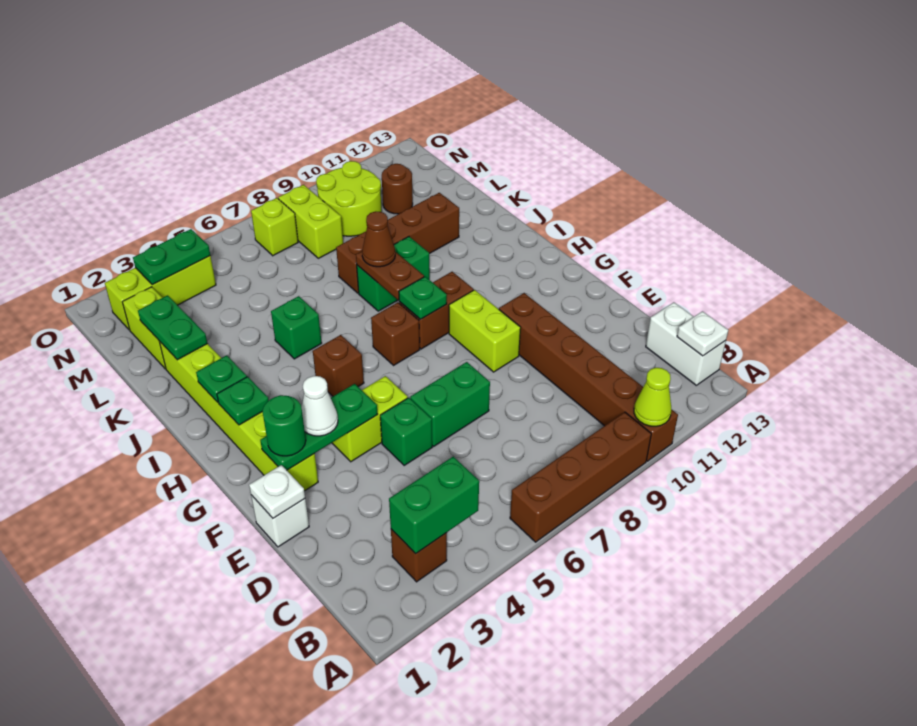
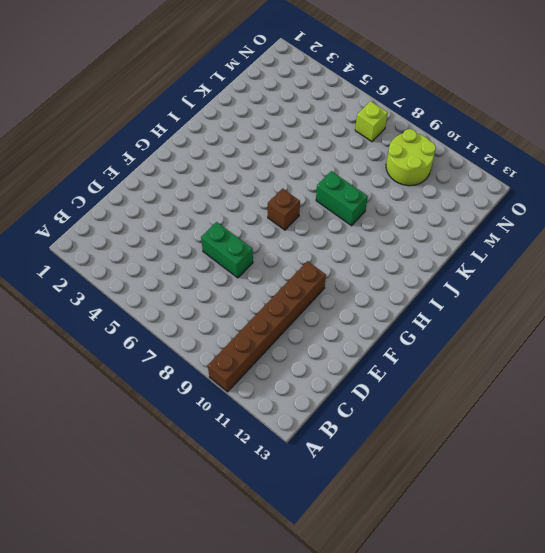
none -> brown 1x4 brick [510,412,651,542]
none -> brown 1x1 brick [391,529,447,582]
none -> white 1x2 brick [646,302,726,385]
none -> white 1x1 brick [251,495,309,547]

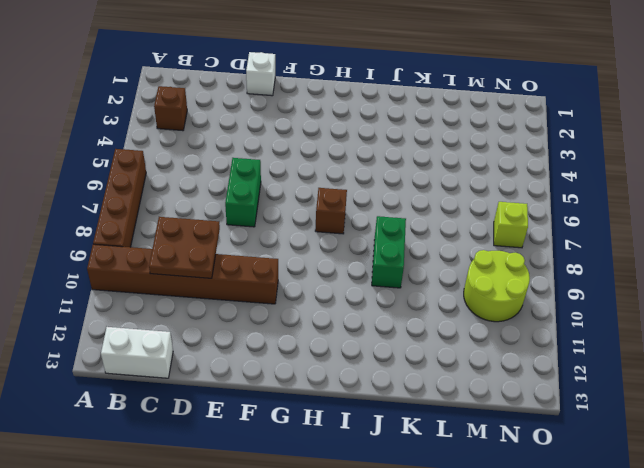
brown 2x2 plate [149,217,220,278] -> none
none -> green 1x1 brick [380,398,432,465]
none -> lime 1x6 brick [159,341,318,491]
none -> lime 1x2 brick [332,376,408,462]
none -> lime 1x2 brick [449,290,521,372]

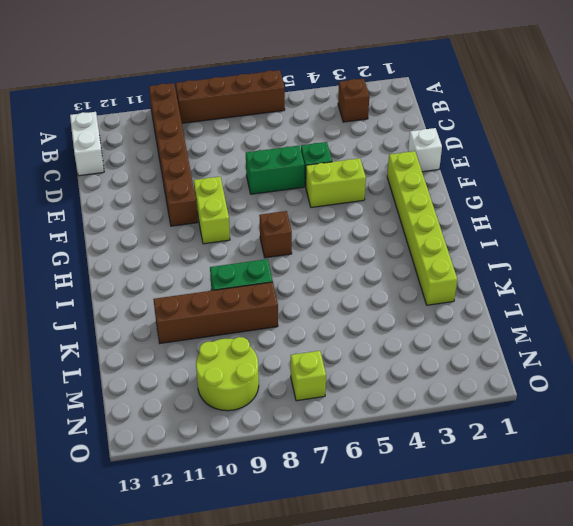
none -> brown 1x1 brick [313,335,364,396]
none -> brown 1x2 brick [399,272,474,349]
none -> green 1x1 brick [271,296,322,359]
none -> lime 1x2 brick [122,287,166,369]

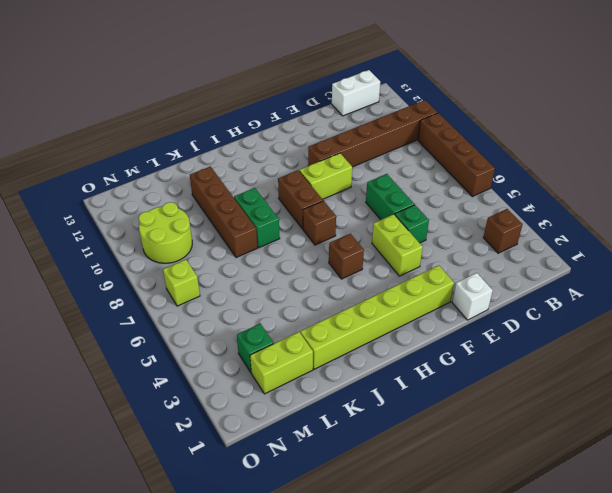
green 1x1 brick [237,324,274,372] -> green 1x1 brick moved to [271,296,322,359]
none -> lime 1x2 brick [278,185,343,258]
none -> brown 1x1 round brick [382,164,413,214]
none -> lime 1x3 brick [105,256,216,330]
none -> lime 1x1 cone [634,368,671,426]

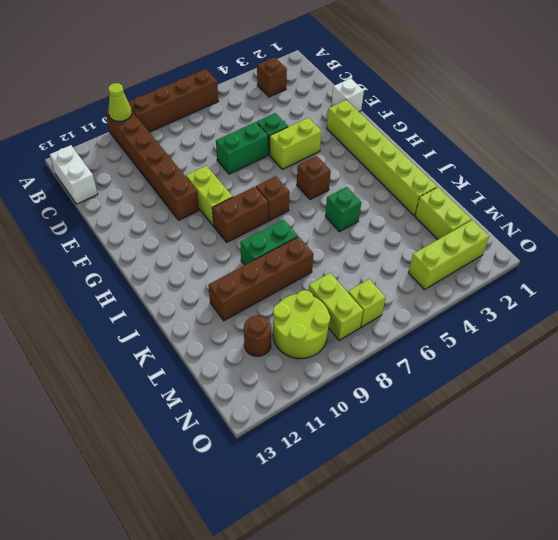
none -> green 1x2 brick [389,457,479,554]
none -> white 1x1 plate [677,311,728,356]
none -> white 1x1 plate [249,465,305,518]
none -> green 1x3 plate [260,384,378,470]

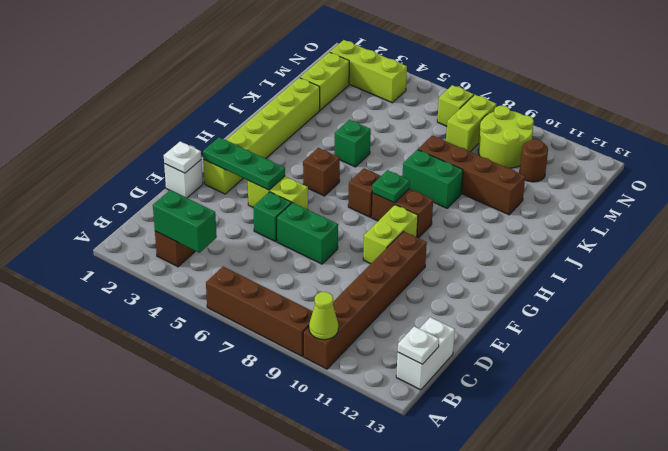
none -> green 1x1 plate [217,377,269,425]
none -> green 1x1 plate [196,355,247,402]
none -> brown 1x2 plate [356,251,424,300]
none -> green 1x2 plate [138,295,207,360]

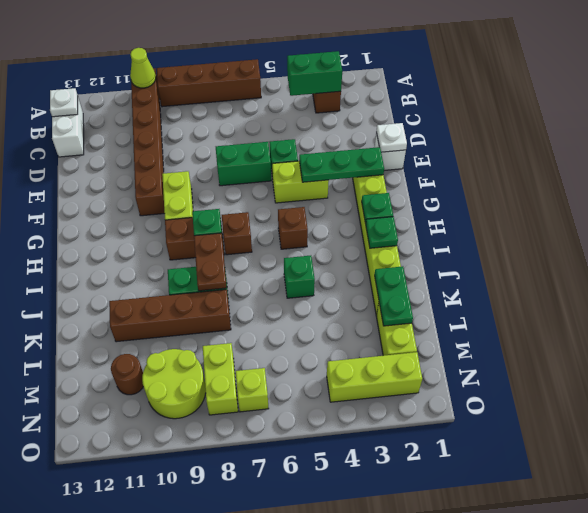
none -> green 1x2 plate [133,229,210,285]
none -> green 1x1 round brick [262,395,306,456]
none -> white 1x1 cone [302,376,338,436]
none -> brown 1x1 cone [362,211,395,267]

